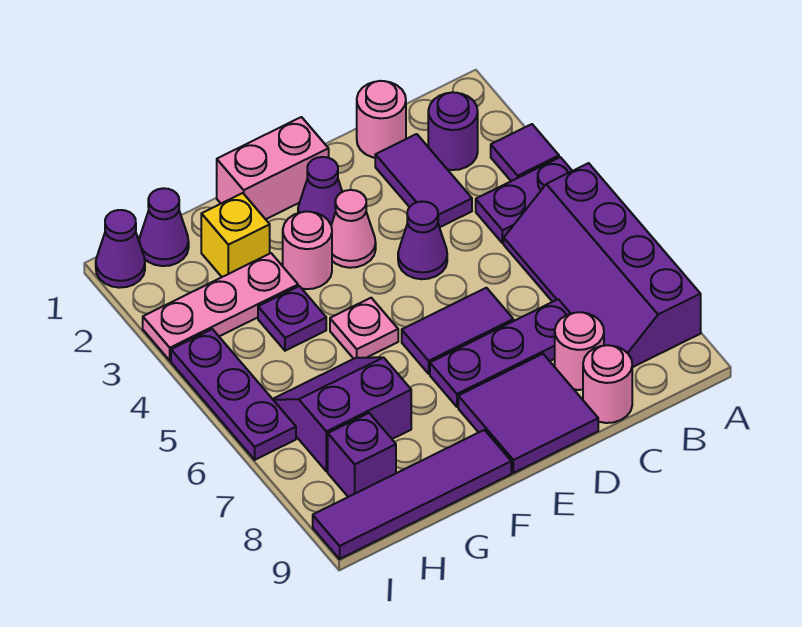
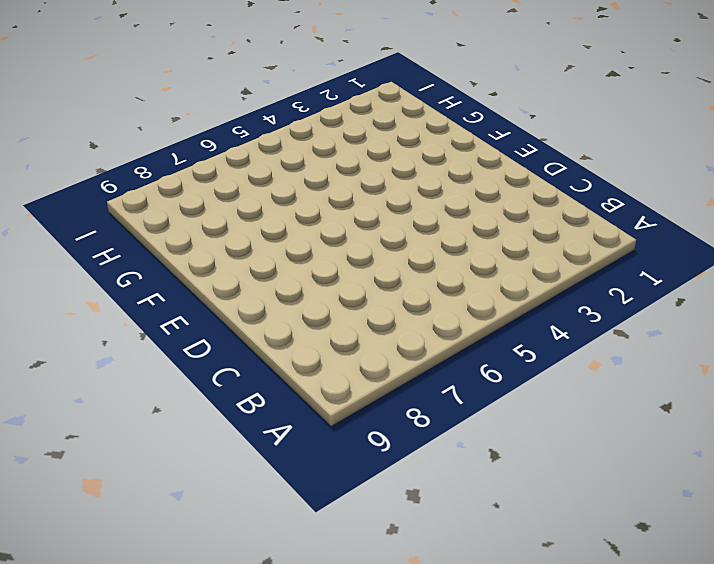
none -> purple 1x1 tile [491,124,559,181]
none -> purple 1x2 plate [476,157,572,243]
none -> purple 2x4 slope [504,163,701,367]

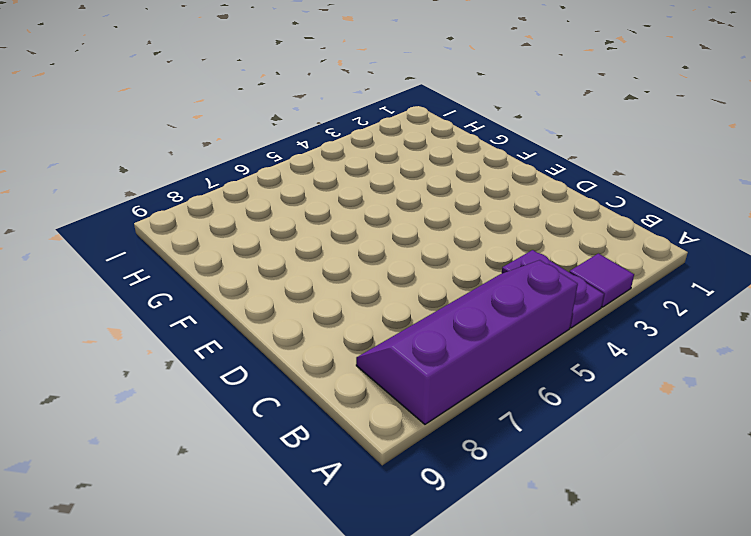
none -> purple 1x1 round brick [428,92,478,170]
none -> pink 1x1 round brick [357,81,406,158]
none -> purple 1x2 tile [375,134,472,227]

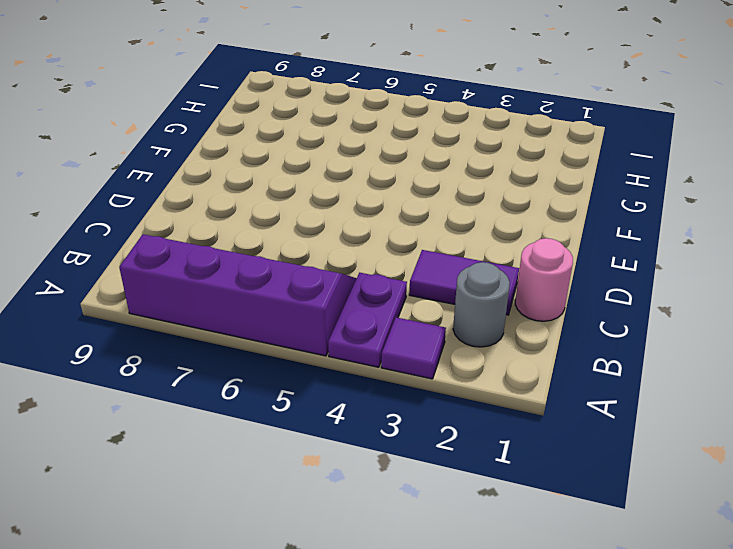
grey 1x1 round brick [453,262,510,347] -> purple 1x1 round brick [428,92,478,170]
none -> purple 1x3 plate [430,299,571,407]
none -> pink 1x1 round brick [555,312,604,390]
none -> pink 1x1 round brick [583,345,632,423]

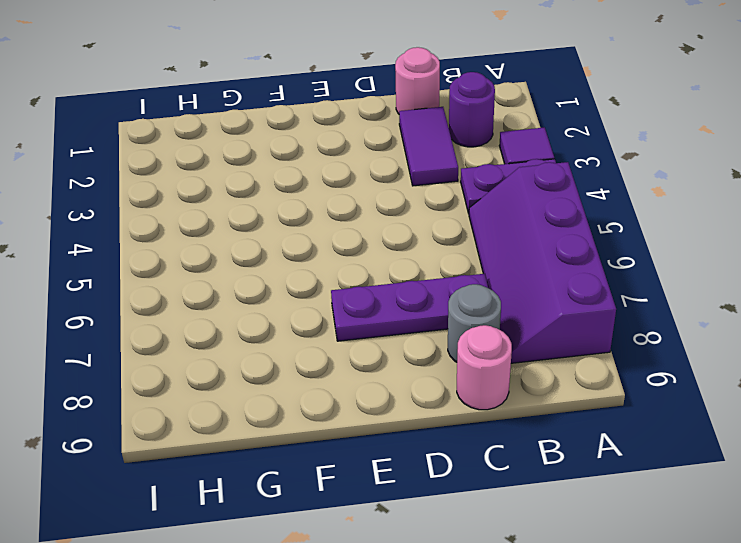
grey 1x1 round brick [448,284,501,362] -> pink 1x1 round brick [555,312,604,390]
none -> purple 1x1 cone [398,202,447,279]
none -> purple 1x2 tile [402,288,513,374]
none -> purple 2x2 tile [458,354,598,473]

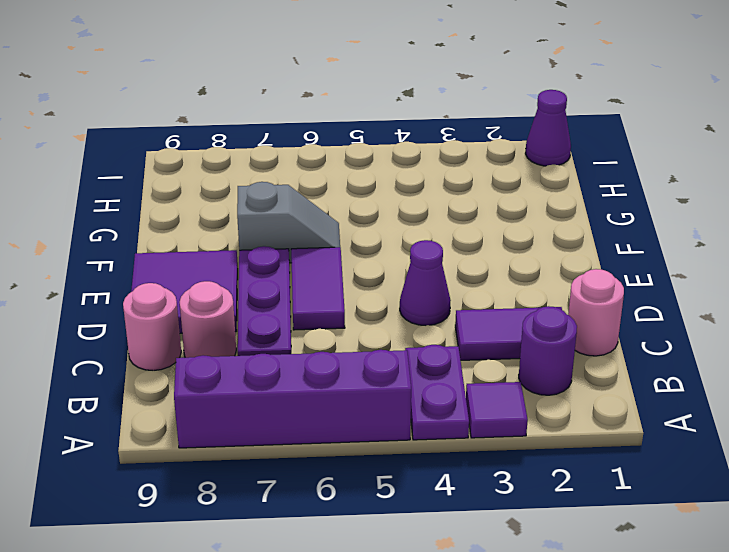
grey 1x2 slope [237,182,340,263] -> none
none -> pink 1x2 brick [217,117,329,219]
none -> purple 1x1 cone [298,157,342,224]
none -> pink 1x1 cone [331,190,376,268]

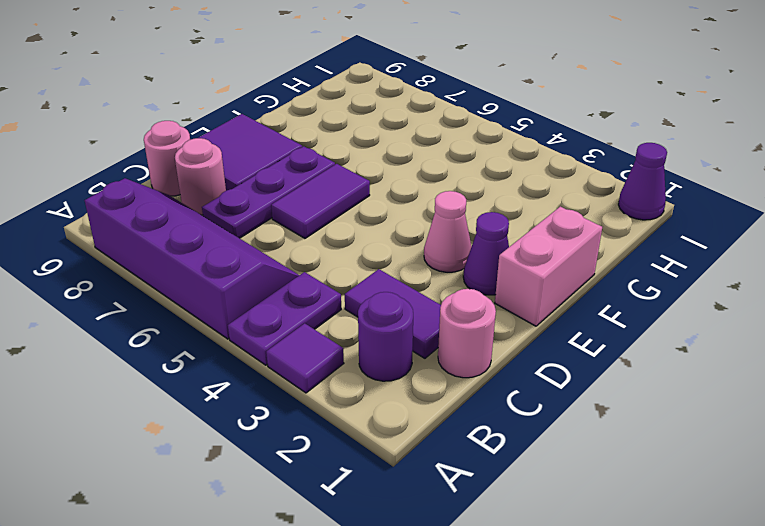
none -> purple 1x1 cone [398,202,447,279]
none -> pink 1x1 round brick [283,211,332,289]
none -> pink 1x1 plate [330,298,398,359]

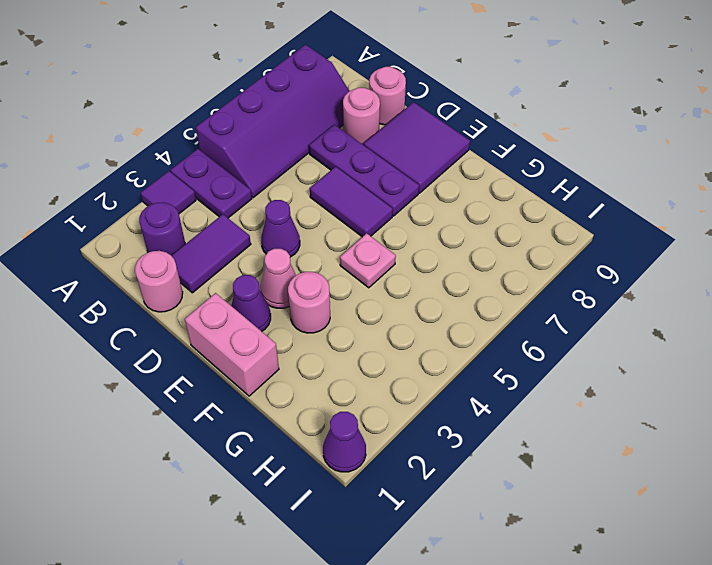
none -> purple 1x4 tile [313,430,511,559]
none -> yellow 1x1 brick [201,193,270,277]
none -> pink 1x3 plate [143,253,298,361]

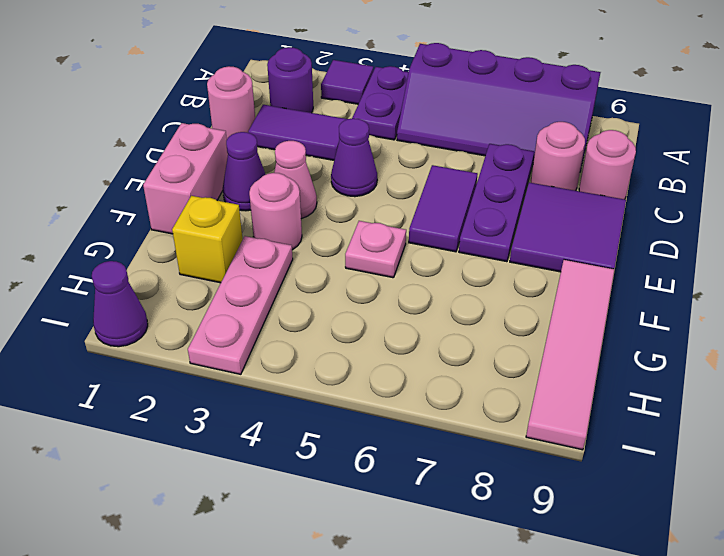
pink 1x4 tile [526,260,614,450] -> purple 1x4 tile [313,430,511,559]
none -> purple 1x1 plate [258,286,326,351]
none -> purple 2x2 slope [273,357,411,471]
none -> purple 1x1 cone [139,188,189,266]

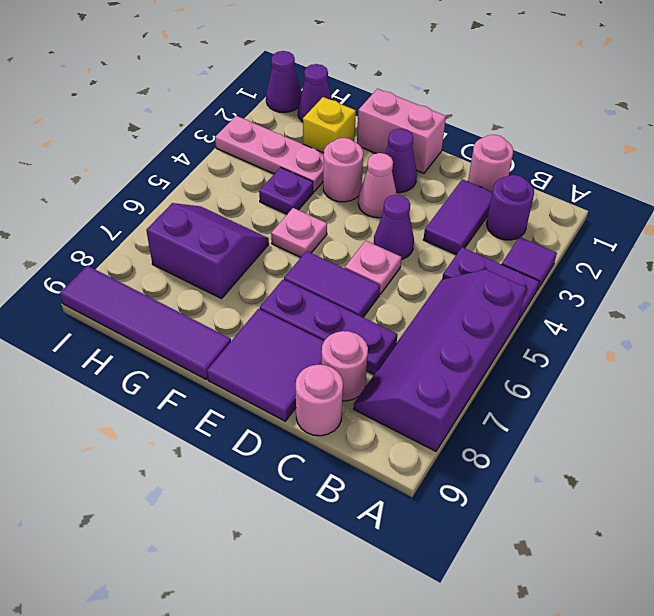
pink 1x1 plate [345,241,401,294] -> none
none -> purple 1x1 brick [328,413,396,497]
none -> purple 1x3 plate [171,329,296,460]

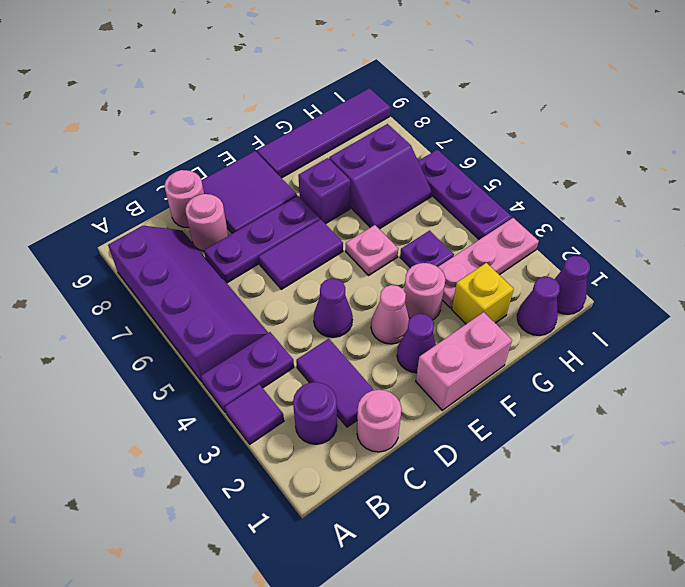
purple 1x1 brick [298,158,350,224] -> purple 1x1 brick moved to [328,413,396,497]

